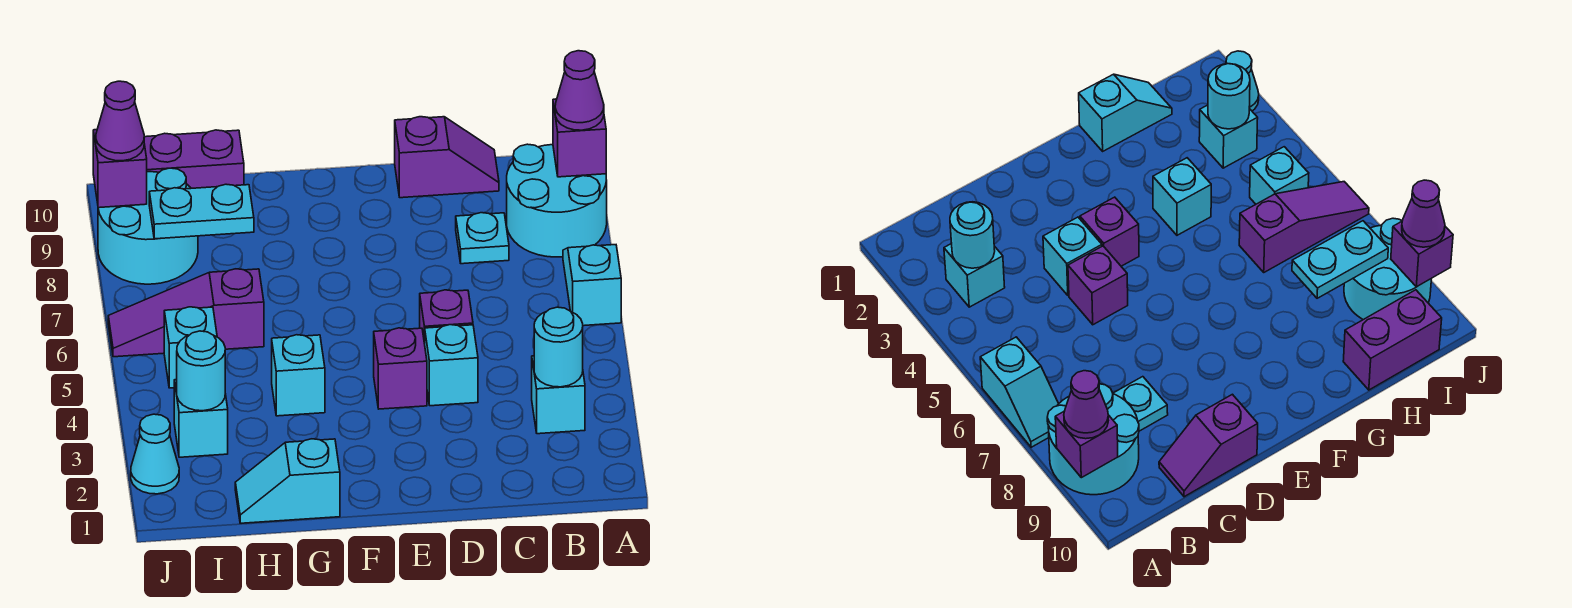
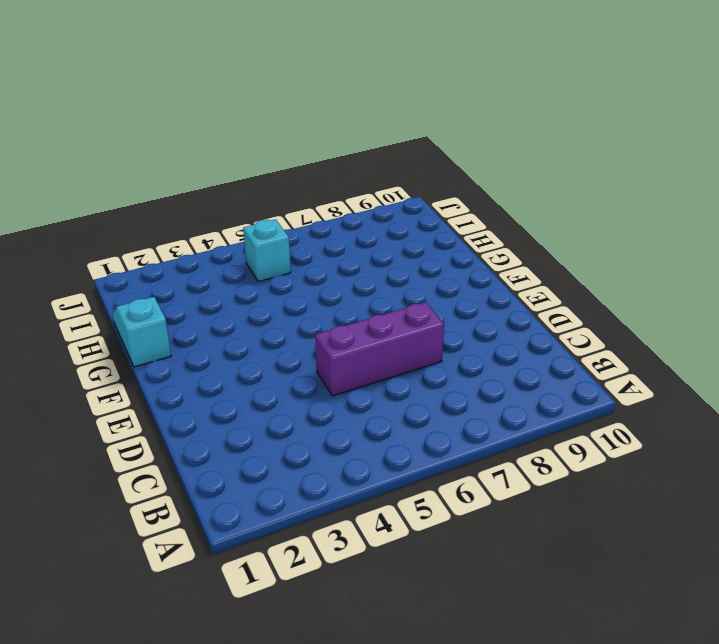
purple 1x3 brick [315,302,444,396] -> purple 1x1 brick [420,290,473,344]
none -> cyan 1x2 slope [563,245,621,326]
none -> cyan 2x2 round brick [507,144,607,257]
none -> cyan 1x1 brick [532,356,585,434]

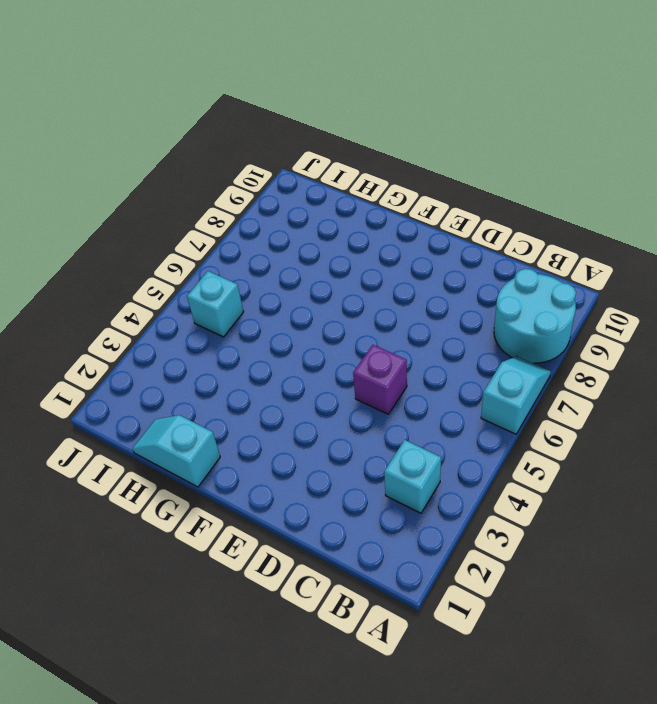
none -> cyan 1x1 plate [456,213,509,264]
none -> purple 1x2 slope [395,117,499,198]
none -> cyan 1x1 brick [425,325,478,406]

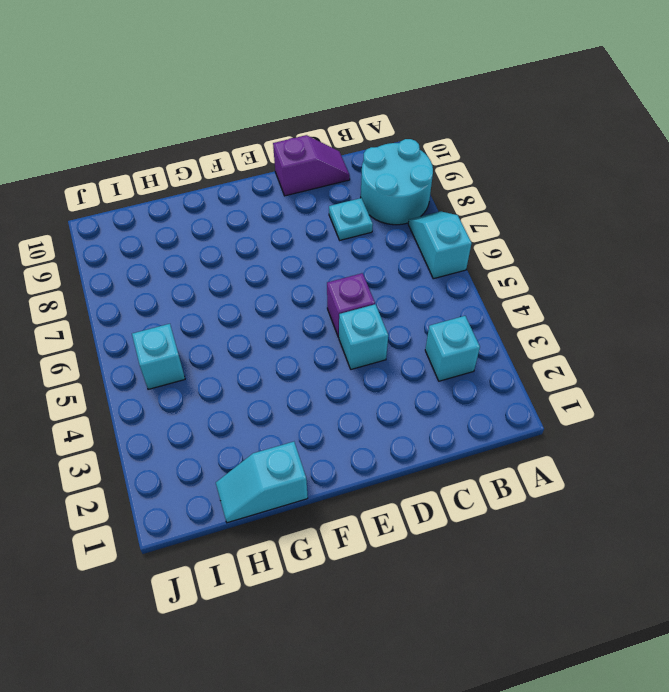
none -> purple 1x1 brick [374,328,427,409]
none -> cyan 1x1 brick [272,335,325,416]
none -> purple 1x3 slope [108,269,264,357]

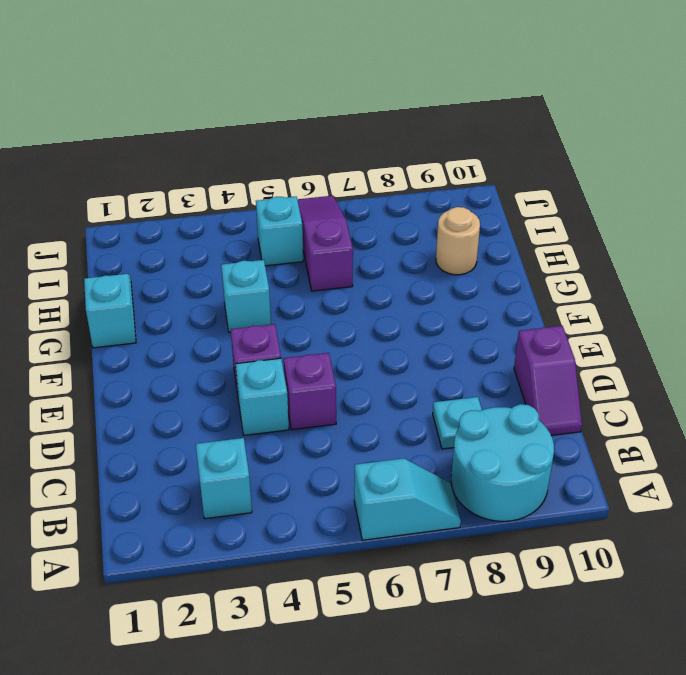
tan 1x1 round brick [436,207,480,275] -> none
none -> purple 1x2 brick [144,130,244,188]
none -> cyan 1x1 brick [174,380,228,457]
none -> cyan 2x2 round brick [98,168,198,284]

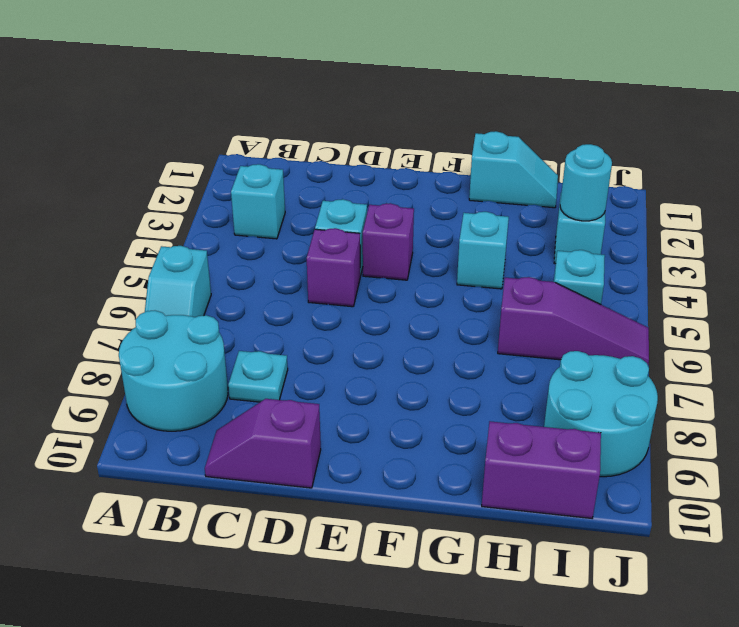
none -> cyan 1x1 cone [131,414,179,494]
none -> purple 1x1 brick [553,99,606,177]
none -> cyan 1x1 round brick [534,307,583,387]

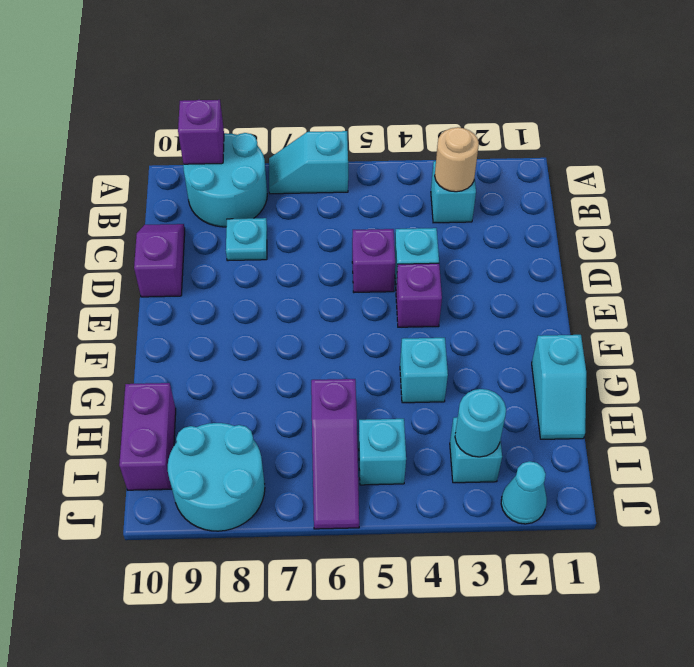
tan 1x1 round brick [435,127,479,192] -> cyan 1x1 round brick [534,307,583,387]
none -> cyan 1x2 plate [149,184,254,239]
none -> purple 1x1 brick [93,130,147,208]
none -> purple 1x1 cone [555,51,604,130]

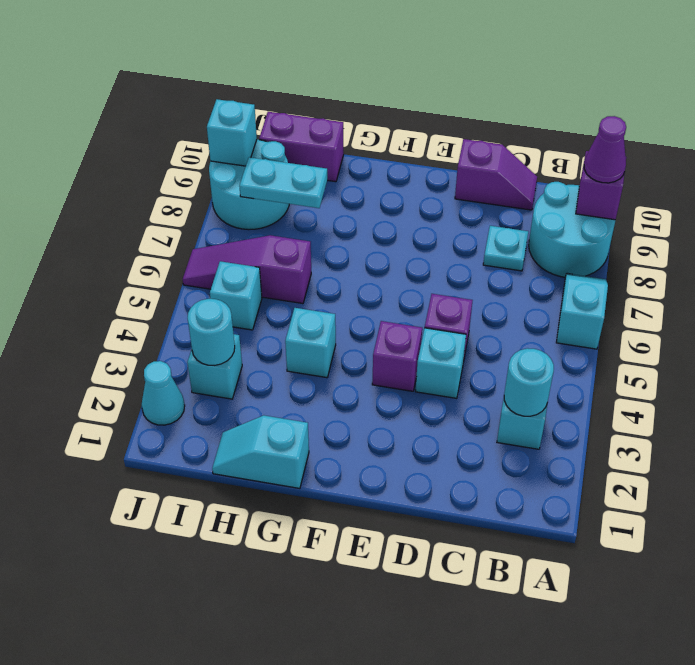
cyan 1x1 brick [207,99,257,166] -> purple 1x1 brick [93,130,147,208]
none -> purple 1x1 cone [96,81,144,161]

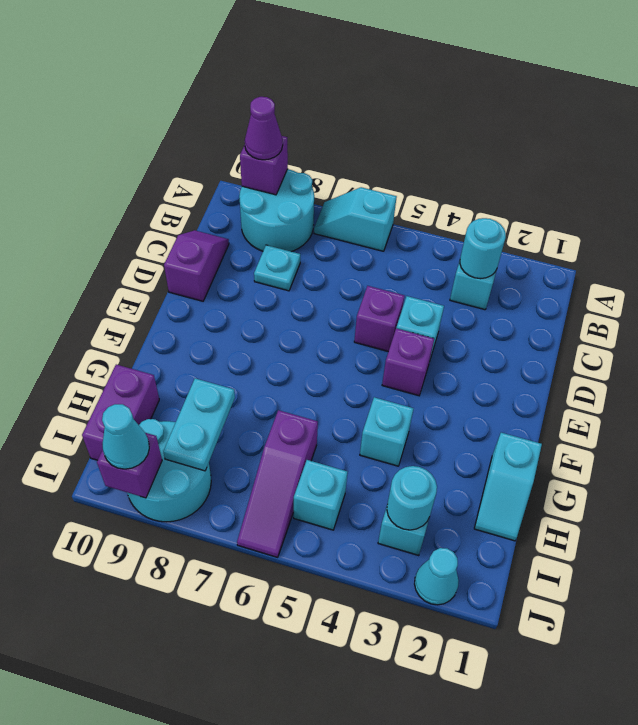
cyan 1x1 cone [102,404,149,469] -> purple 1x1 cone [96,81,144,161]

